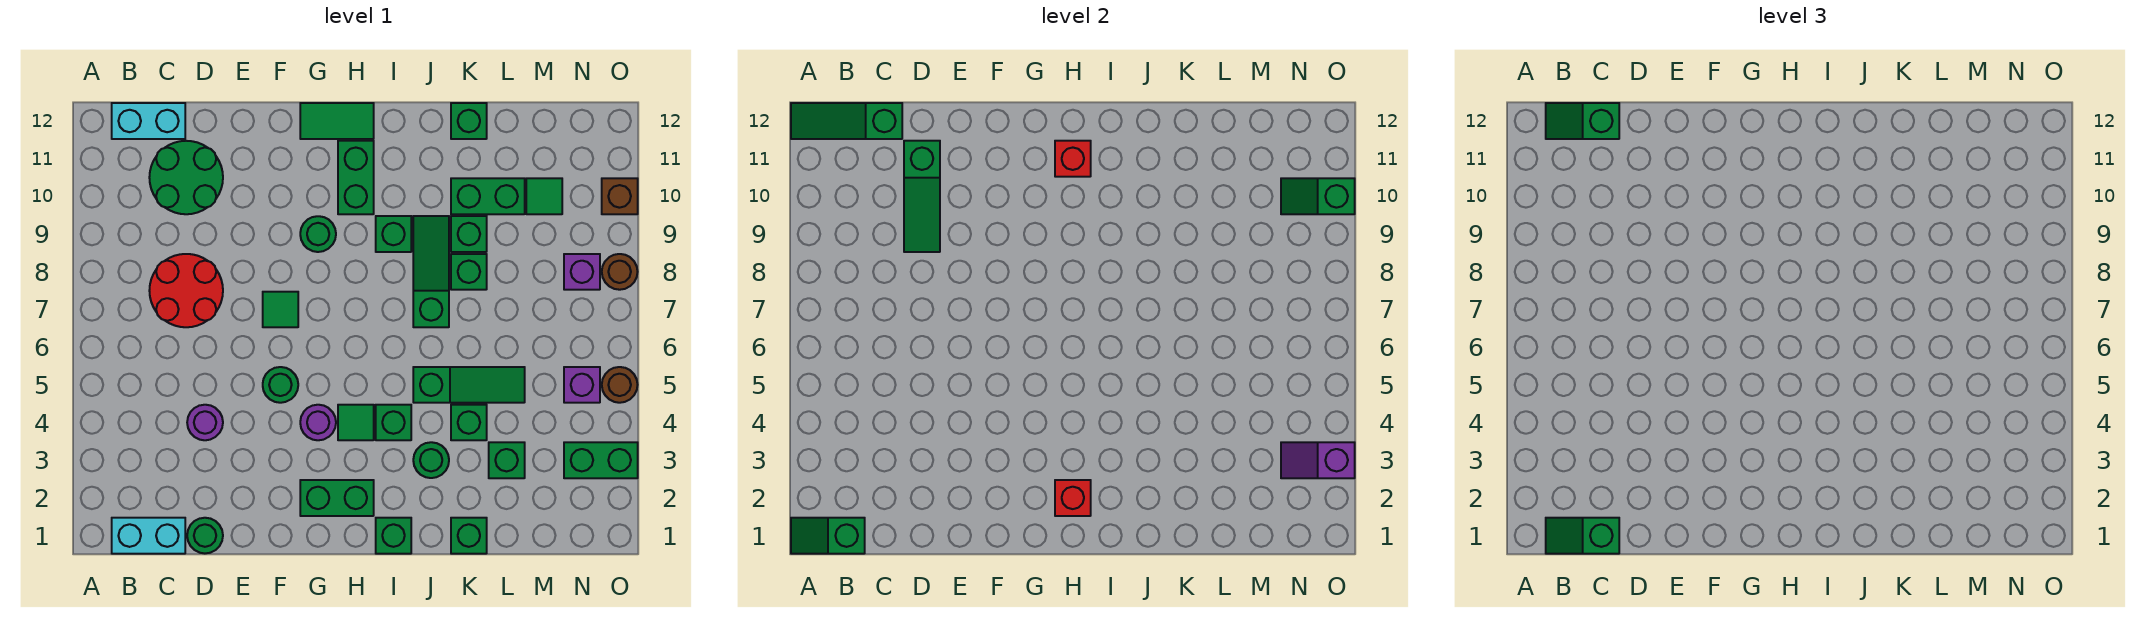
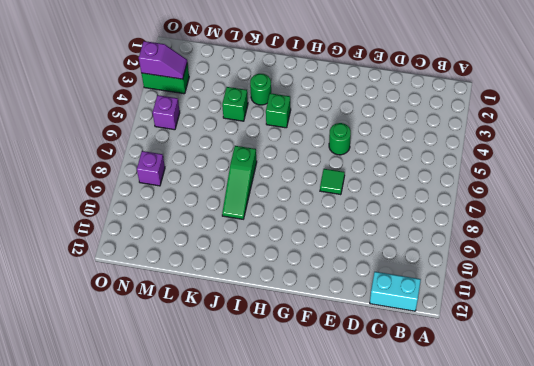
none -> cyan 1x2 brick [112,518,185,554]
none -> red 2x2 round brick [149,254,223,327]
none -> green 2x2 round brick [149,141,223,214]
none -> green 1x1 round brick [187,518,223,553]

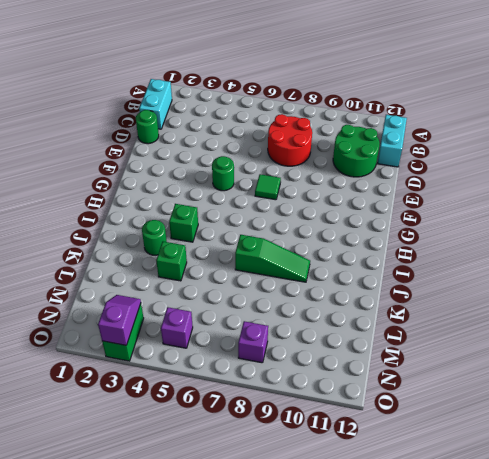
none -> purple 1x1 round brick [187,405,223,440]
none -> green 1x2 brick [300,480,374,516]
none -> purple 1x1 round brick [300,405,336,440]
none -> green 1x1 round brick [300,216,336,252]

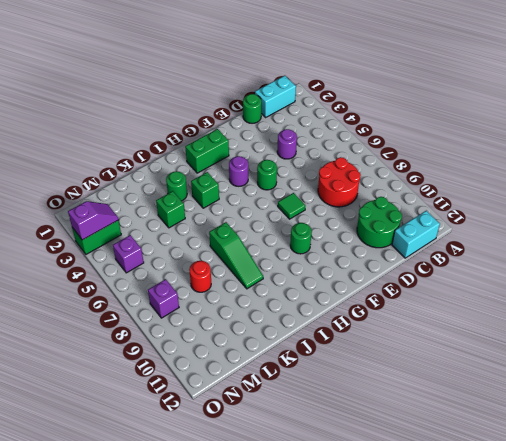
red 1x1 round brick [189,261,211,292] -> none
none -> green 1x2 tile [300,103,374,139]
none -> green 1x1 tile [338,405,374,440]
none -> green 1x2 brick [338,141,374,214]
none -> green 1x1 brick [376,518,411,554]

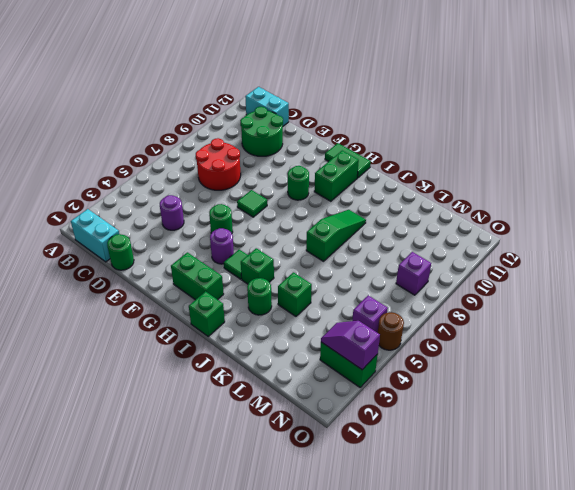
none -> green 1x1 brick [376,216,411,252]
none -> green 1x3 slope [413,367,525,403]
none -> green 1x1 brick [451,518,487,554]
none -> green 1x1 brick [451,254,487,290]

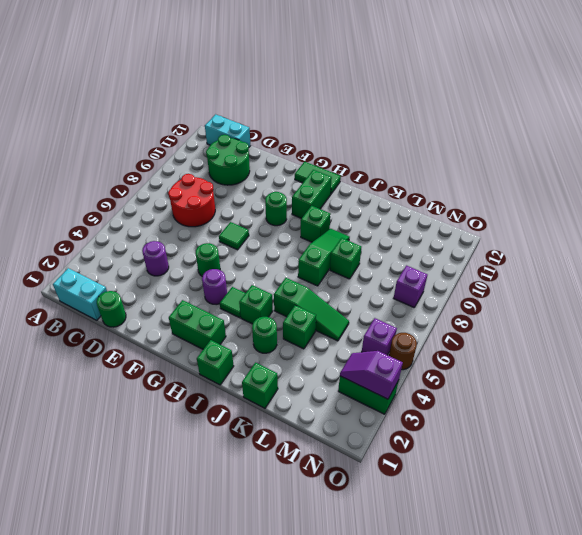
none -> green 1x1 brick [451,216,487,252]
none -> green 1x2 brick [451,178,525,214]
none -> green 1x1 brick [451,103,487,139]
none -> green 1x1 brick [489,442,525,478]

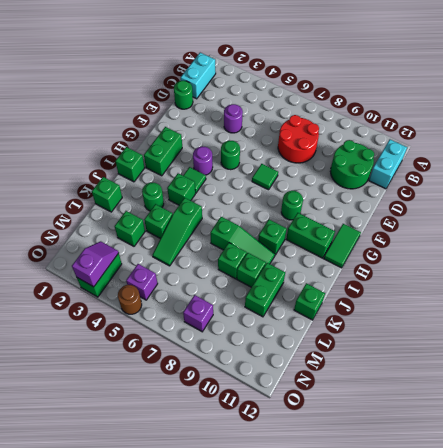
none -> green 1x1 tile [526,178,562,214]
none -> brown 1x1 round brick [602,254,638,290]
none -> brown 1x1 brick [602,178,638,214]
none -> green 1x2 slope [791,518,865,554]

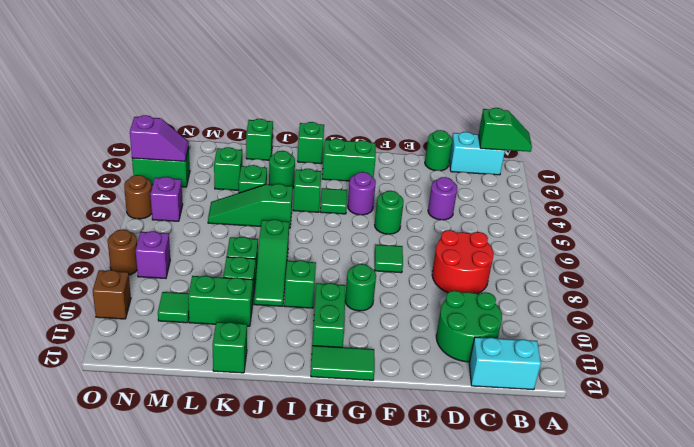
none -> green 1x3 slope [791,103,902,139]
none -> green 1x3 slope [904,141,940,252]
none -> red 1x1 brick [1055,480,1091,516]
none -> red 1x1 brick [1055,141,1091,177]

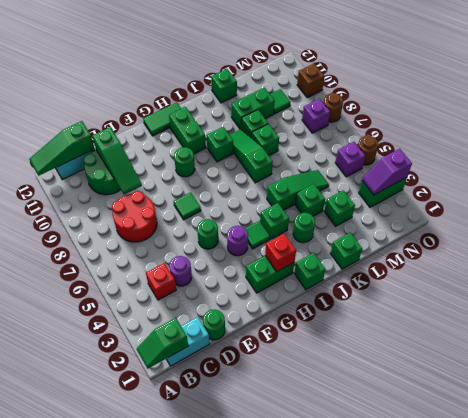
red 1x1 brick [146,263,176,300] -> red 1x1 brick moved to [1055,141,1091,177]
none -> green 1x2 slope [1281,178,1355,214]
none -> green 1x2 slope [1546,518,1619,554]
none -> green 1x2 slope [1546,103,1619,139]

